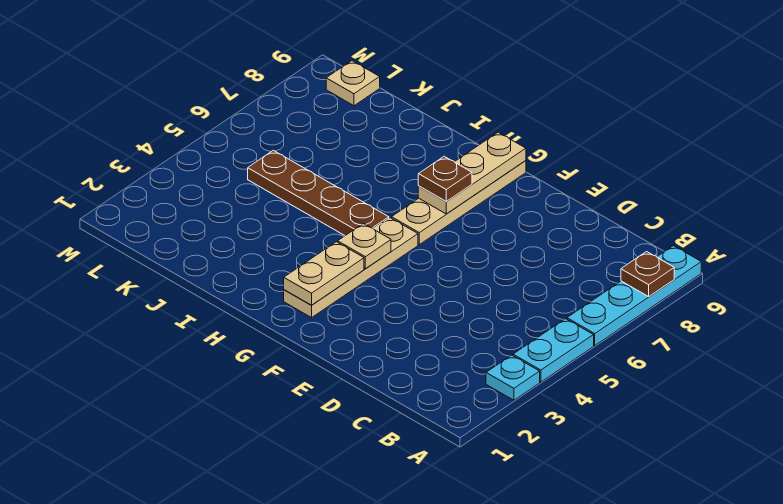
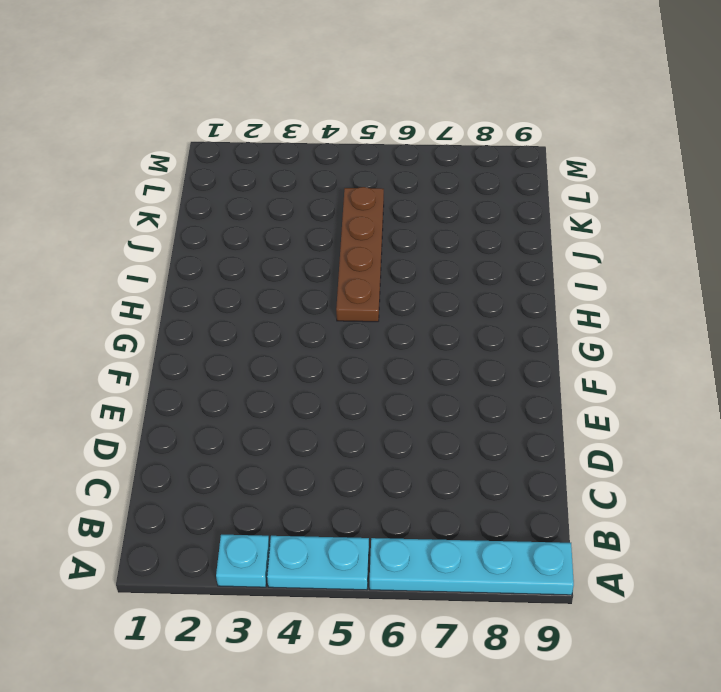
none -> tan 1x4 plate [284,218,418,318]
none -> tan 1x4 plate [392,161,526,244]
none -> tan 1x1 plate [326,61,380,106]

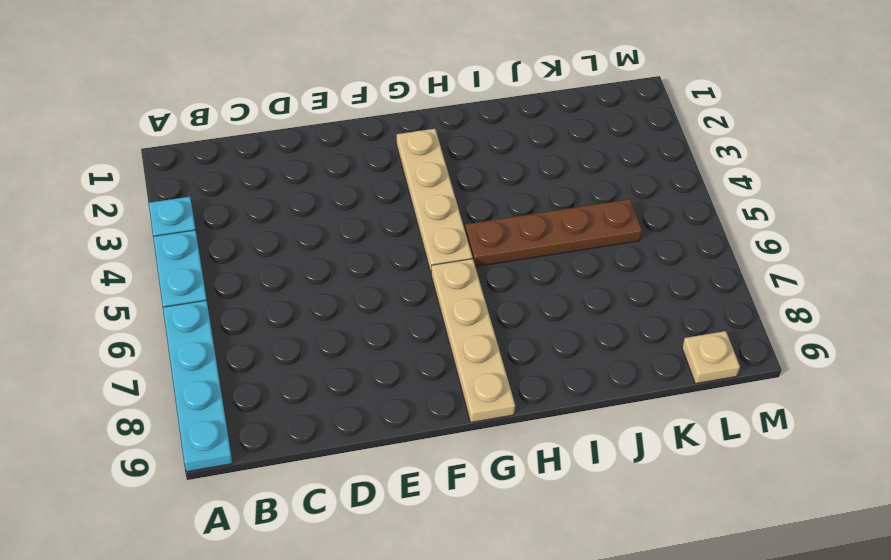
none -> brown 1x1 plate [621,252,674,297]
none -> tan 1x2 plate [284,242,364,305]
none -> tan 1x1 plate [338,224,391,269]

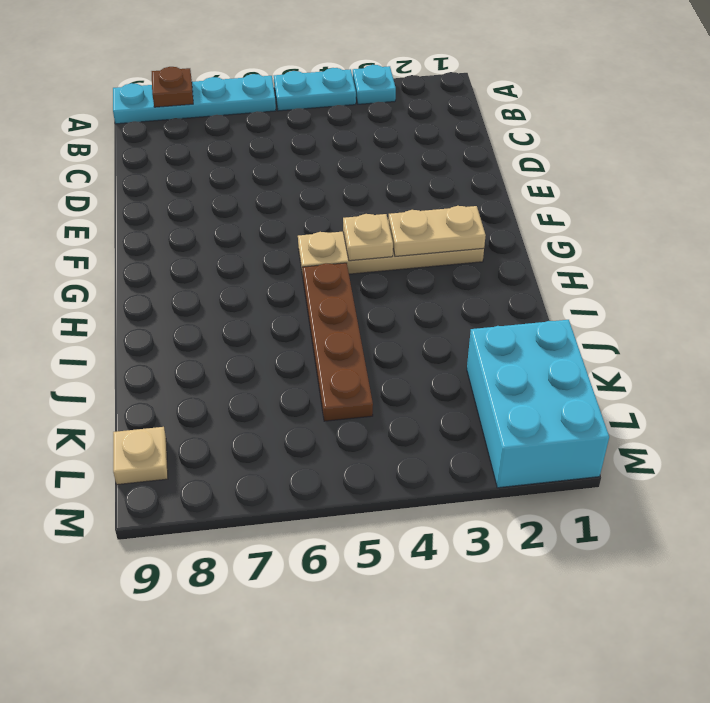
cyan 2x3 brick [467,320,609,488] -> none
none -> tan 1x4 plate [392,161,526,244]
none -> tan 1x3 plate [418,132,526,214]
none -> brown 1x1 plate [418,156,472,202]

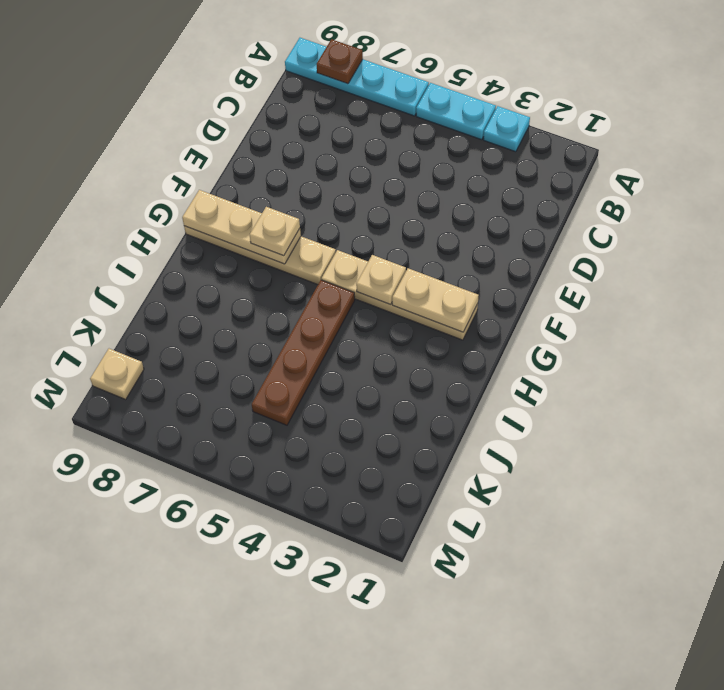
tan 1x1 plate [250,207,300,256] -> brown 1x1 plate [418,156,472,202]

